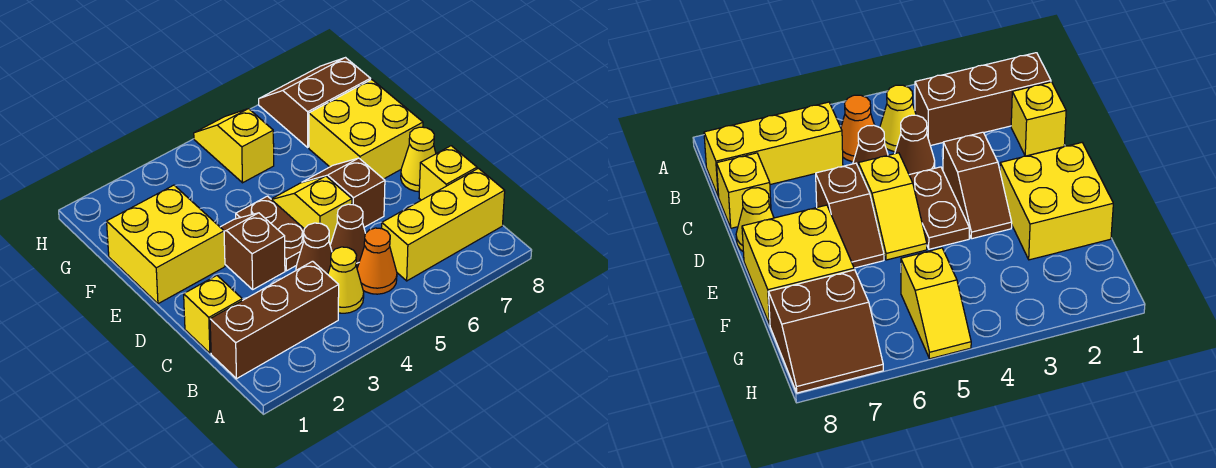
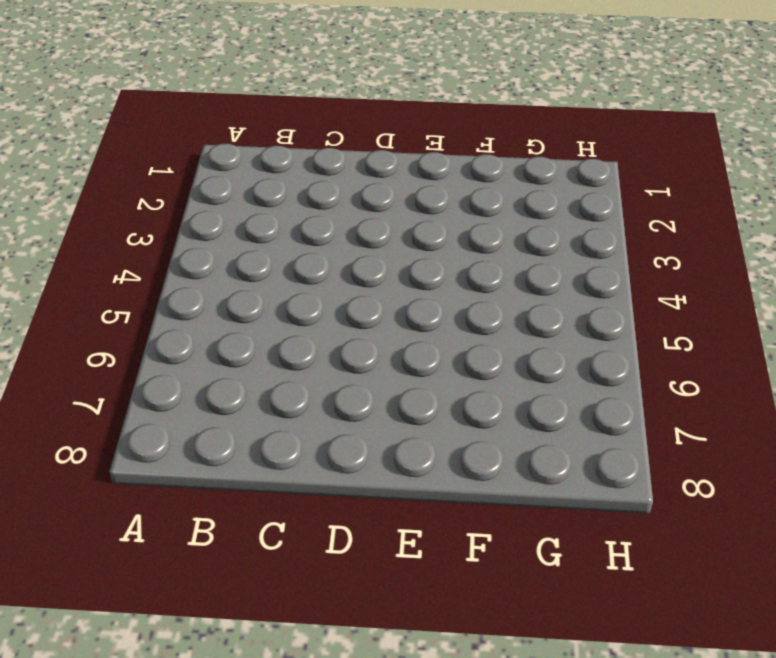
none -> brown 1x3 brick [210,261,339,379]
none -> yellow 1x1 cone [328,247,364,313]
none -> orange 1x1 cone [357,228,397,294]

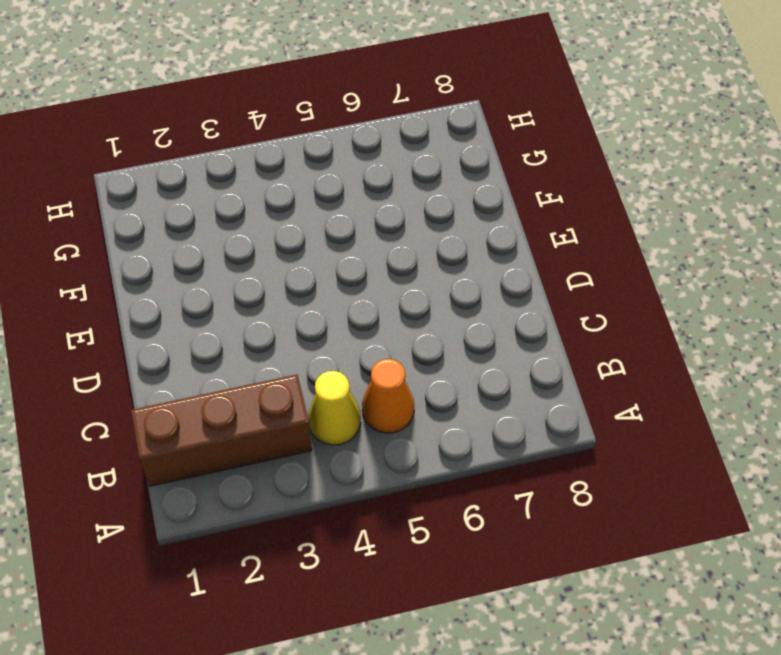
none -> yellow 1x3 brick [382,168,505,281]
none -> yellow 1x1 brick [184,276,242,353]
none -> brown 1x1 cone [296,223,332,274]

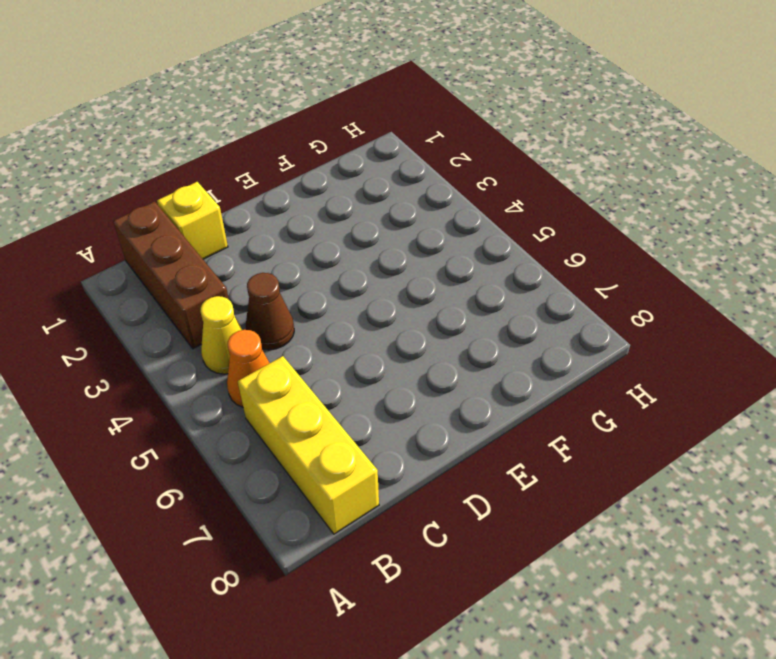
none -> brown 1x1 cone [330,204,366,268]
none -> yellow 1x1 brick [419,146,477,200]
none -> brown 1x2 slope [220,213,285,289]

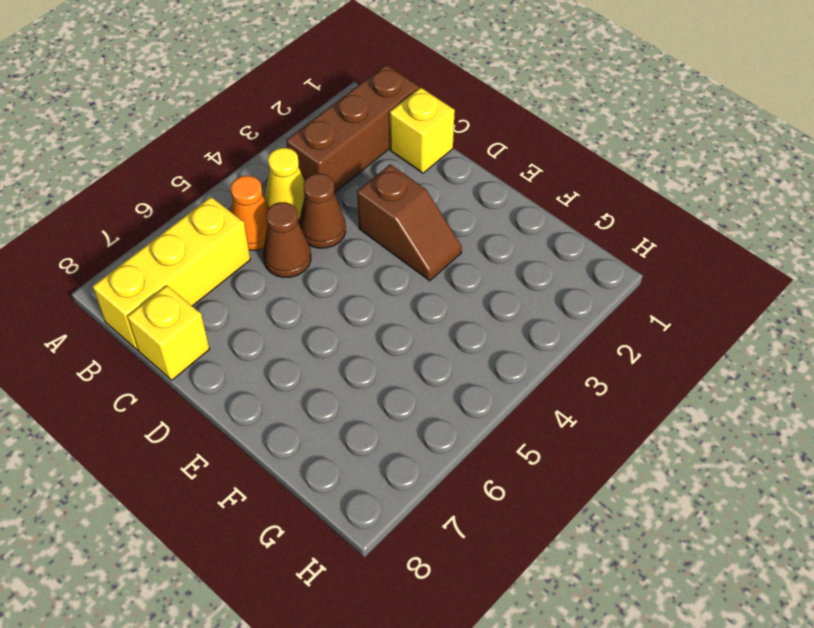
none -> brown 1x2 plate [236,196,304,271]
none -> yellow 1x2 slope [271,176,352,245]
none -> brown 1x2 slope [302,158,385,227]

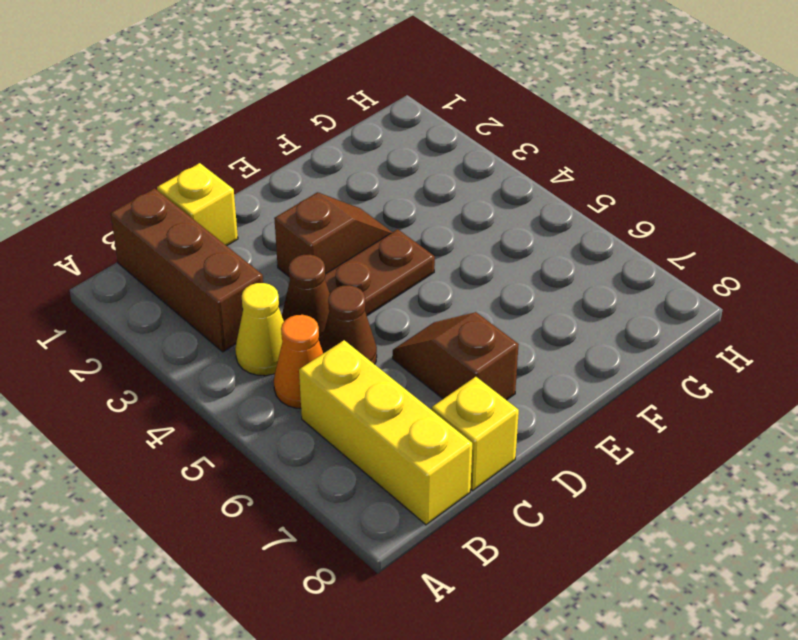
brown 1x2 slope [393,312,519,400] -> brown 1x2 slope turned to [302,158,385,227]
none -> yellow 1x2 slope [271,176,352,245]
none -> yellow 1x1 cone [401,127,436,192]
none -> yellow 2x2 brick [107,185,225,304]

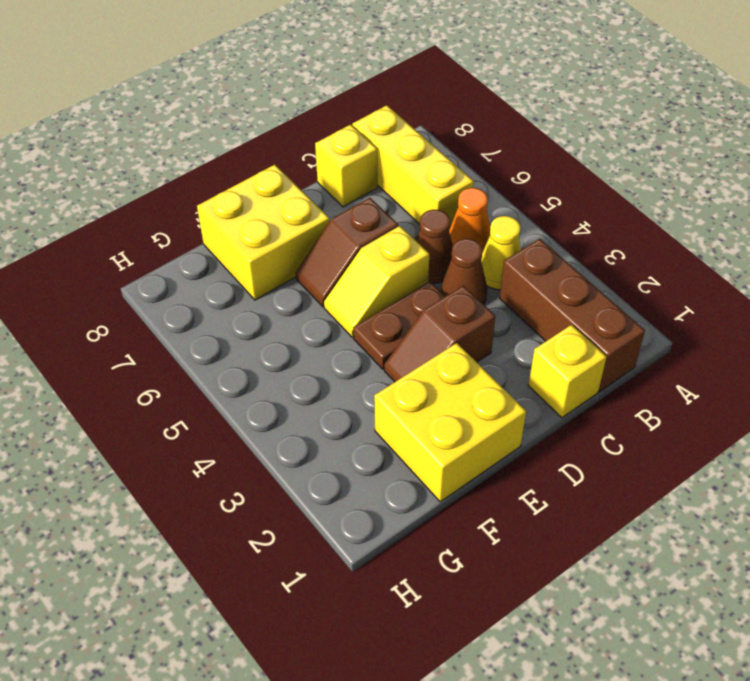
none -> yellow 1x1 cone [401,127,436,192]
none -> yellow 1x2 slope [194,109,274,183]
none -> brown 2x2 slope [259,58,370,147]

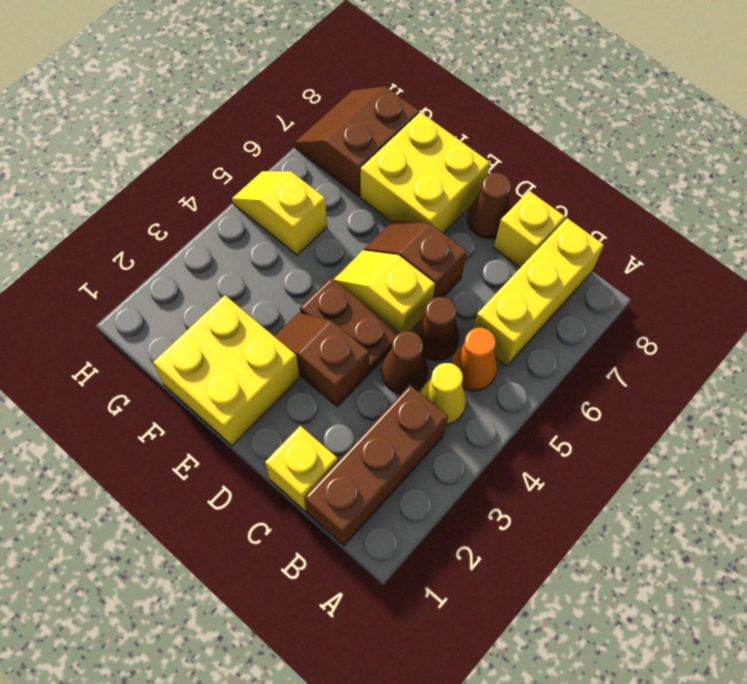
brown 1x1 cone [467,173,511,239] -> yellow 1x1 cone [401,127,436,192]

